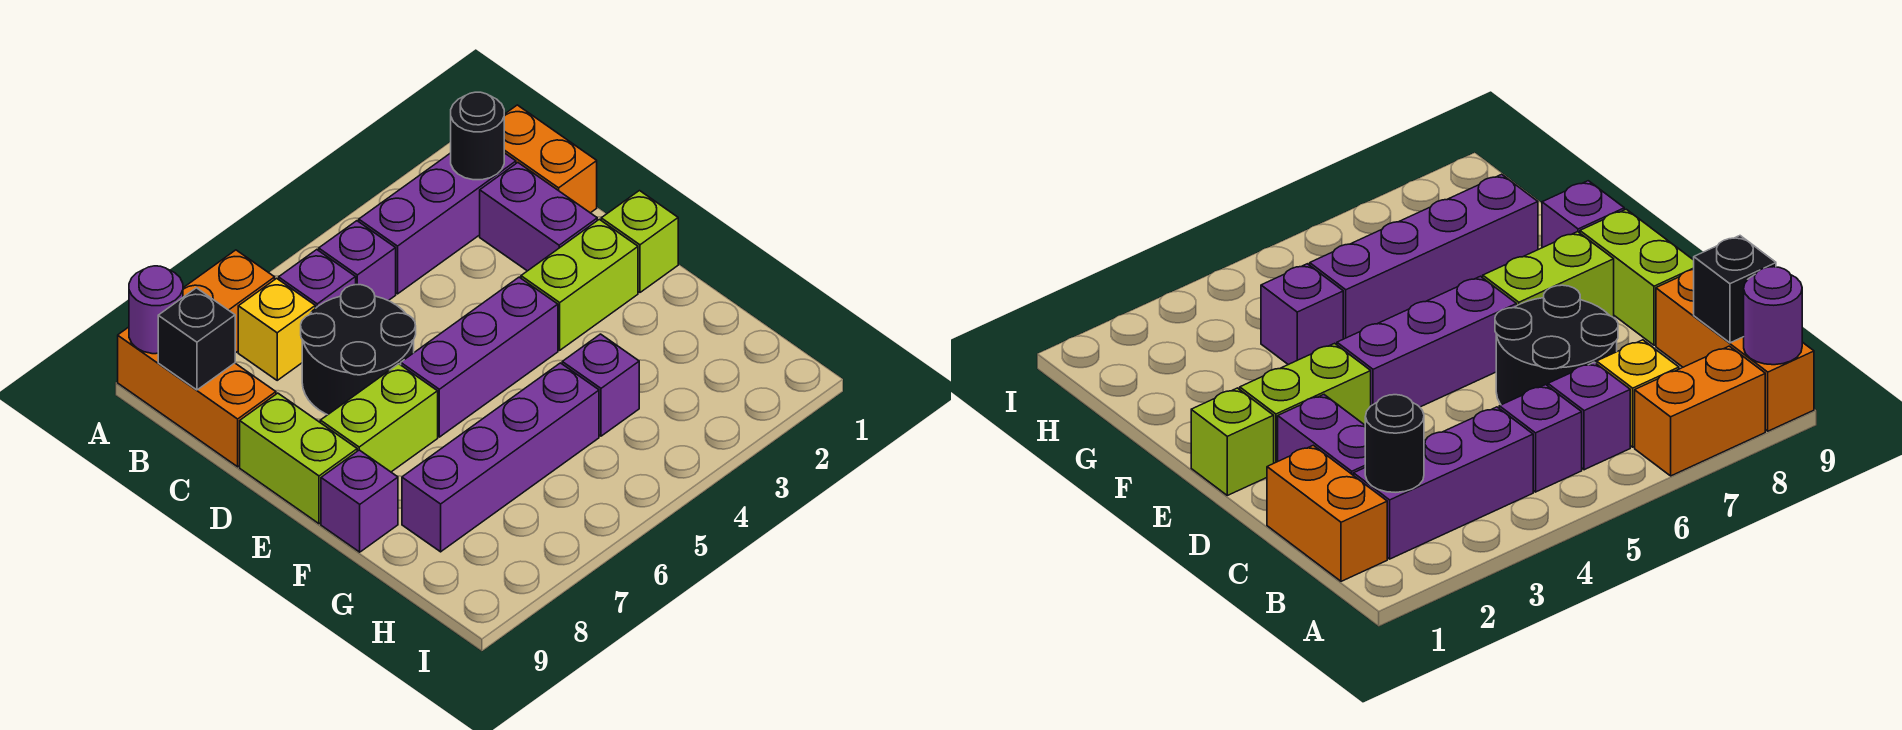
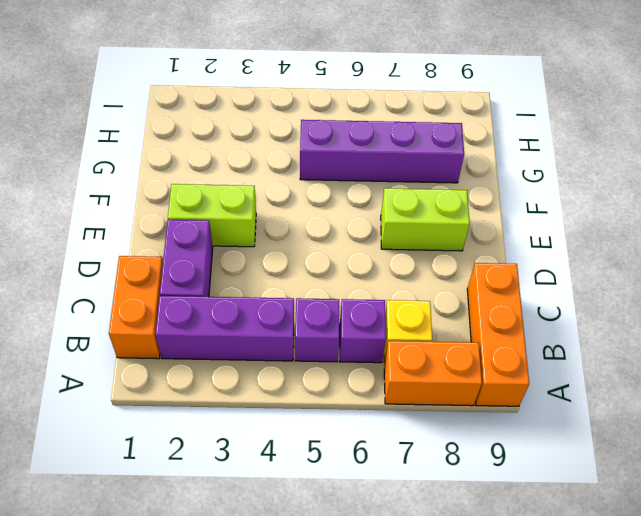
none -> black 2x2 round brick [301,285,416,415]
none -> lime 1x2 brick [240,393,357,524]
none -> lime 1x1 brick [601,191,678,292]

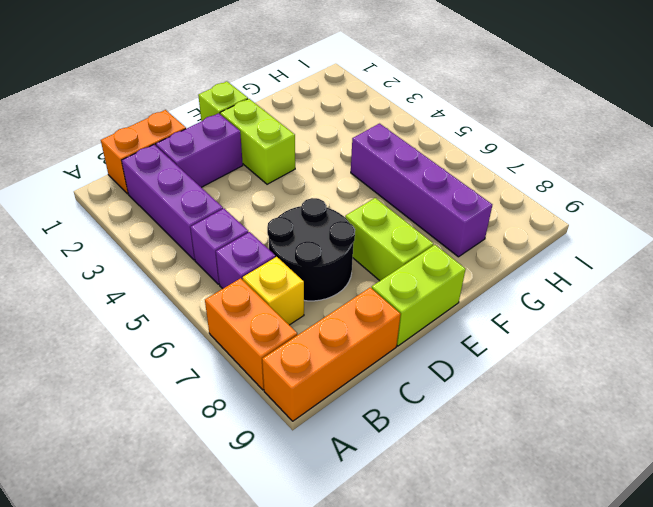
none -> purple 1x3 brick [401,277,558,437]
none -> purple 1x1 brick [321,450,398,552]
none -> purple 1x1 brick [562,334,639,436]

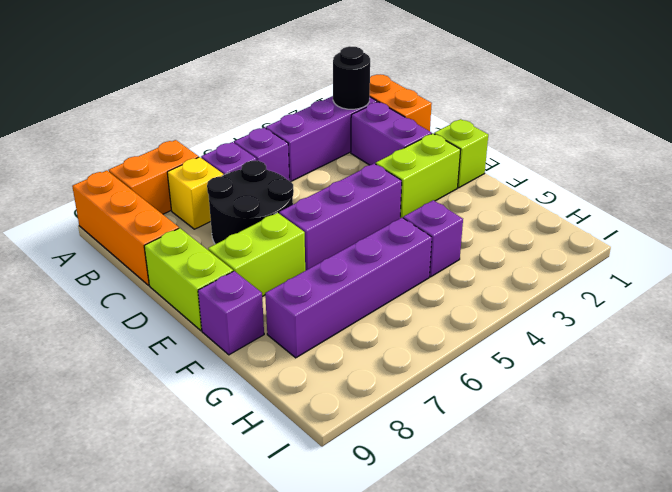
none -> purple 1x1 round brick [129,266,183,354]
none -> black 1x1 brick [158,288,235,390]

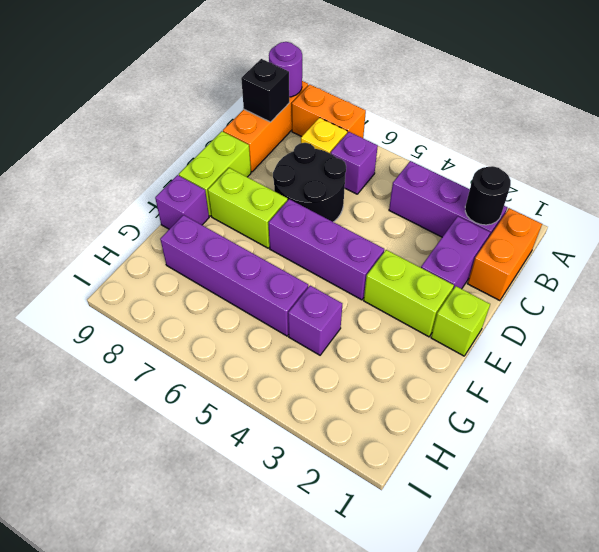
none -> purple 1x1 brick [319,221,396,301]

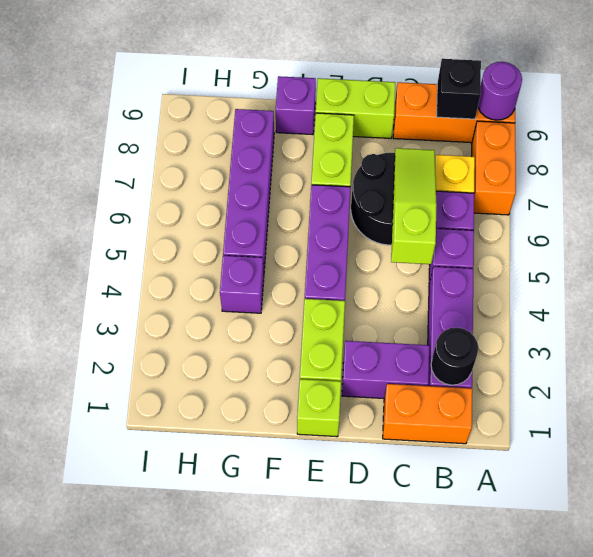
lime 1x3 slope [391,148,437,264] -> none

